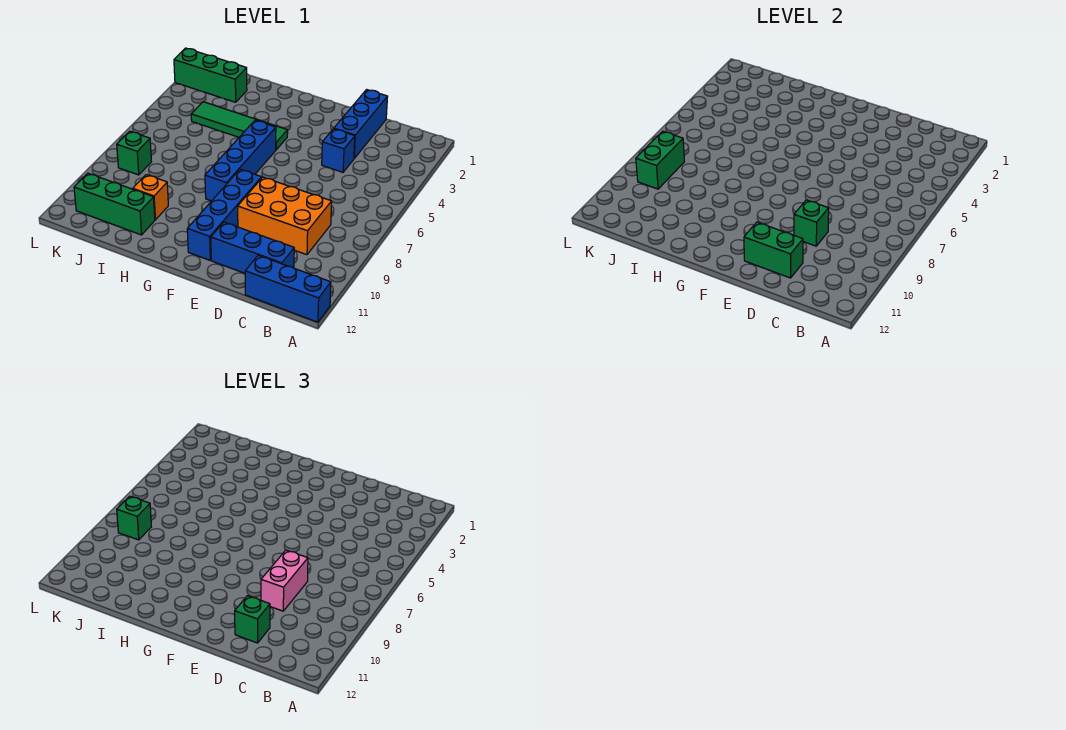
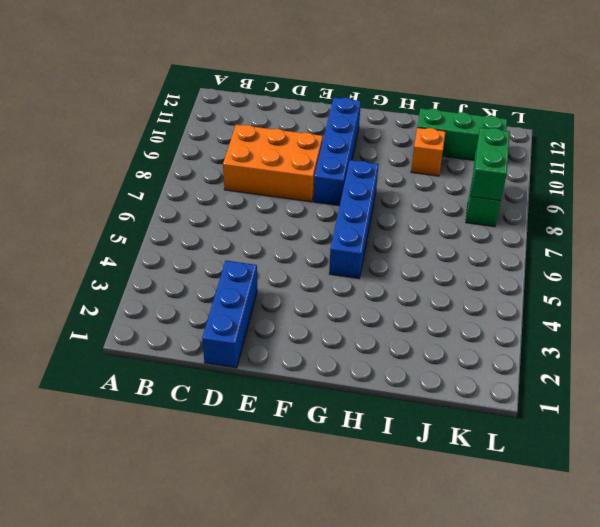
none -> blue 1x3 brick [245,255,331,322]
none -> blue 1x3 brick [211,222,294,273]
none -> blue 1x1 brick [322,129,355,172]

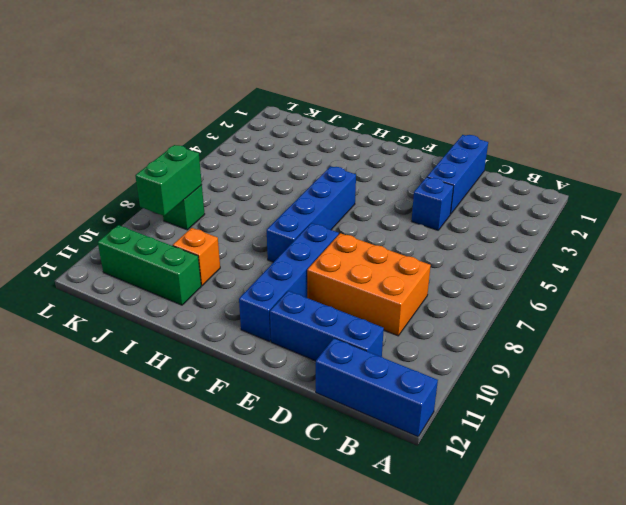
none -> green 1x4 tile [191,102,288,150]
none -> green 1x3 brick [174,48,247,102]
none -> green 1x1 brick [794,200,829,246]

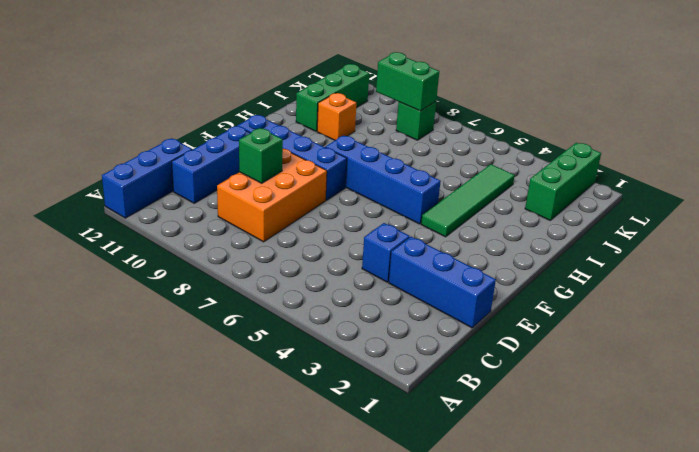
none -> green 1x2 brick [744,222,803,278]
none -> pink 1x2 brick [261,550,308,611]
none -> green 1x1 brick [235,596,270,643]

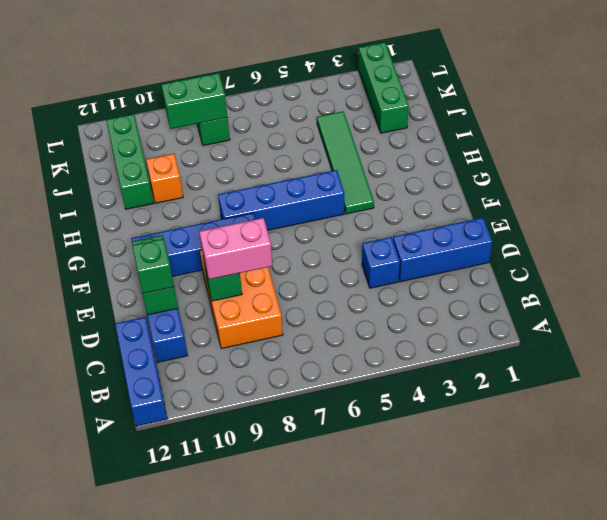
none -> green 1x1 brick [117,496,151,540]

